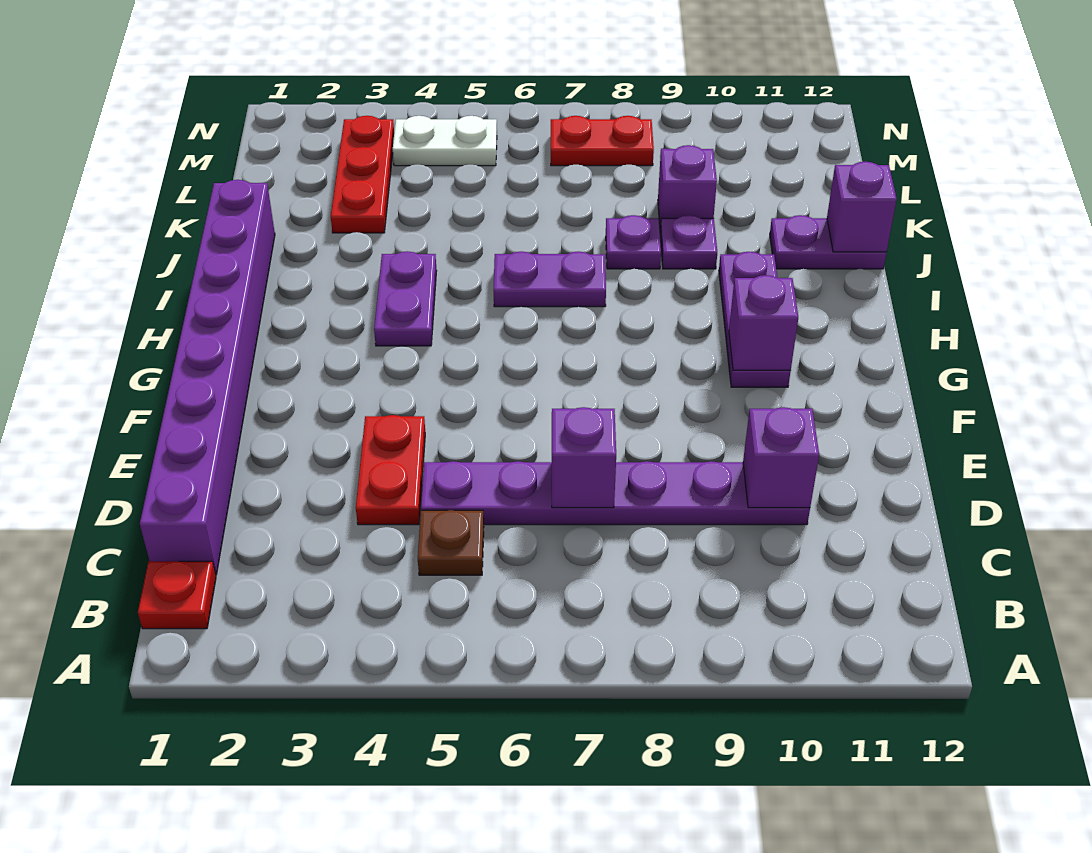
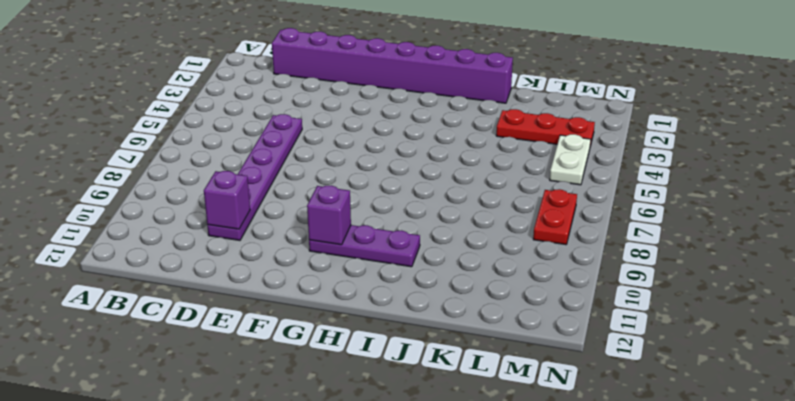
none -> red 1x1 plate [138,561,216,629]
none -> brown 1x1 plate [418,510,484,575]
none -> red 1x2 plate [356,415,425,525]

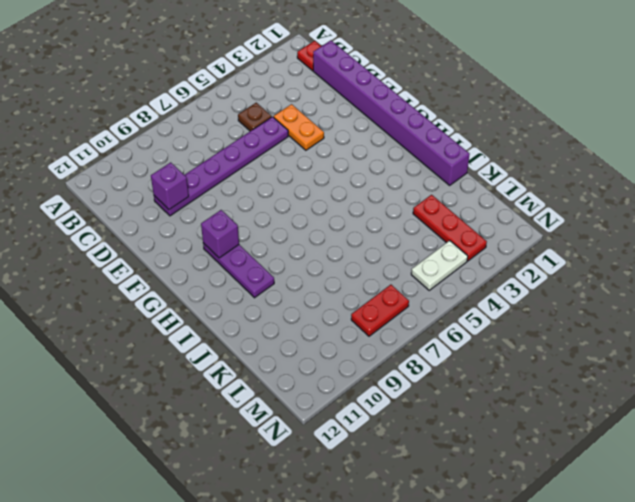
orange 1x2 plate [273,104,324,150] -> red 1x2 plate [356,415,425,525]
none -> purple 1x2 plate [374,251,437,346]
none -> purple 1x2 plate [494,251,606,307]
none -> purple 1x1 plate [606,215,661,269]

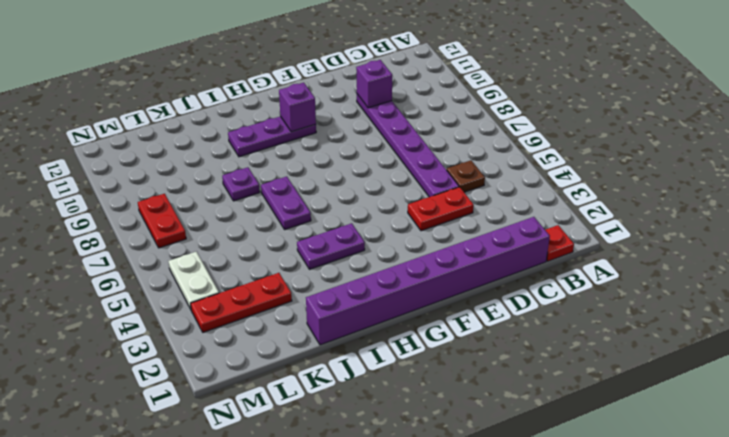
none -> purple 1x1 plate [660,215,717,269]
none -> purple 1x2 plate [770,215,887,269]
none -> purple 1x1 brick [658,145,717,231]

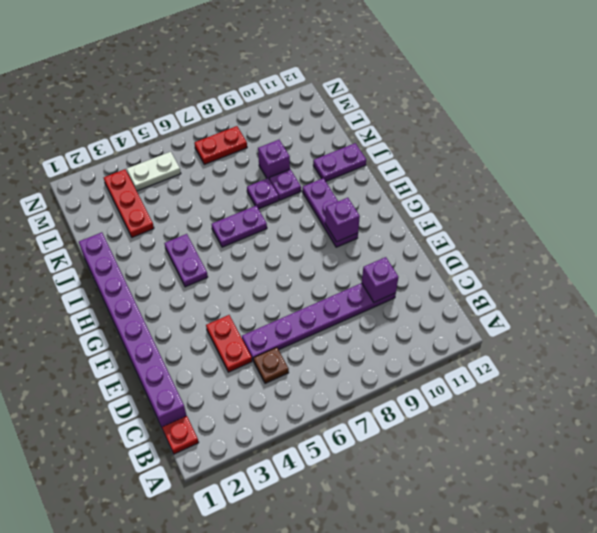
none -> purple 1x1 brick [552,407,616,508]
none -> purple 1x1 brick [827,162,897,252]

